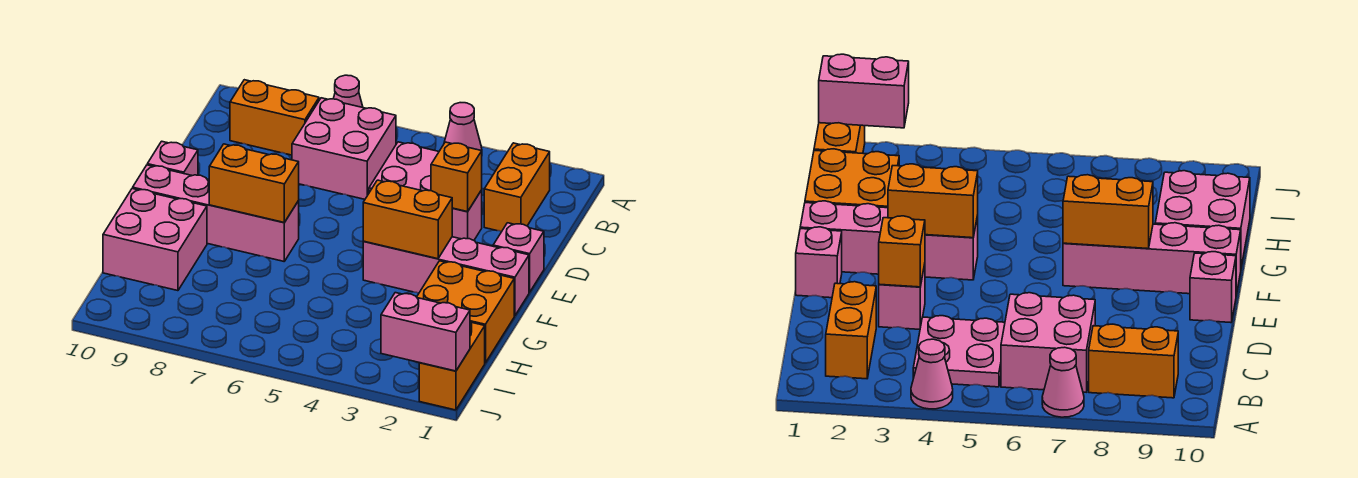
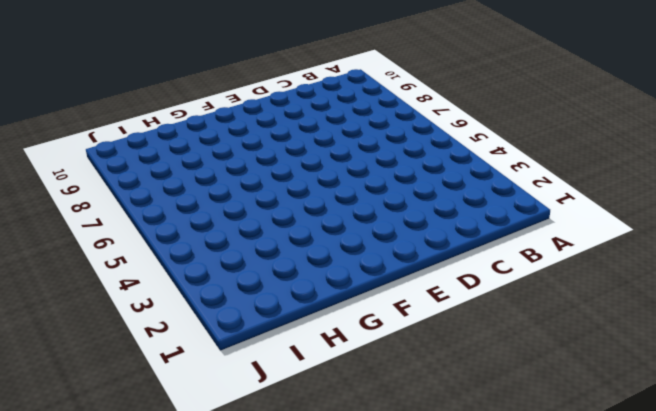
none -> pink 1x1 cone [444,103,482,151]
none -> pink 1x1 cone [333,75,363,108]
none -> orange 1x2 brick [484,143,550,232]

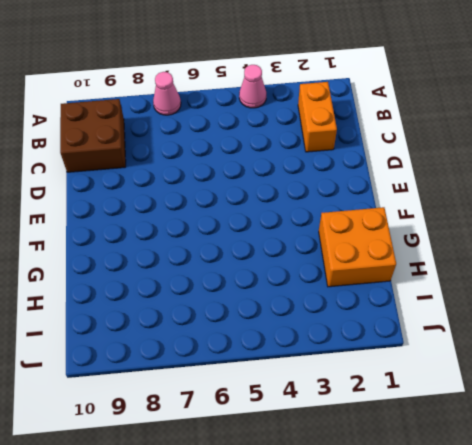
brown 2x2 brick [60,99,126,172] -> orange 1x2 brick [230,80,319,155]
none -> pink 2x2 plate [369,142,439,192]
none -> pink 2x2 brick [292,98,396,199]
none -> pink 1x1 brick [452,190,482,240]

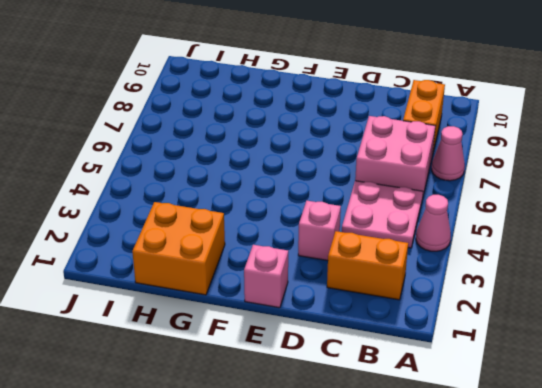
none -> pink 1x1 brick [147,141,198,176]
none -> pink 1x4 brick [363,237,529,316]
none -> pink 1x4 brick [133,165,299,261]

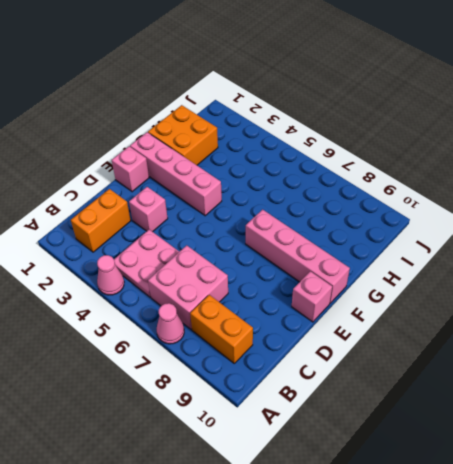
none -> pink 2x2 brick [103,188,207,291]
none -> orange 1x2 brick [419,322,485,410]
none -> orange 1x1 brick [431,142,482,212]

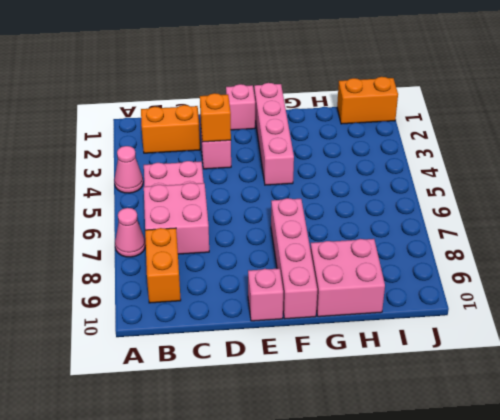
none -> orange 2x2 brick [417,261,514,363]
none -> orange 1x2 brick [363,180,452,259]
none -> orange 1x2 brick [209,144,299,222]

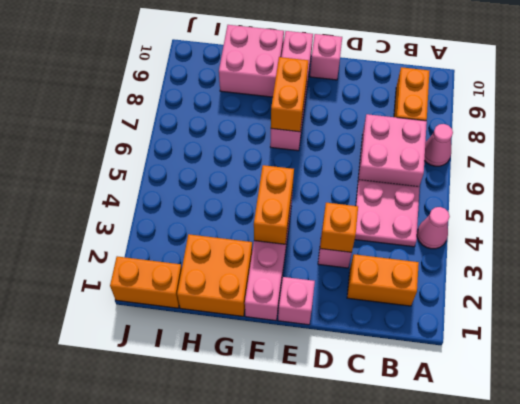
none -> pink 1x2 brick [381,293,470,371]

